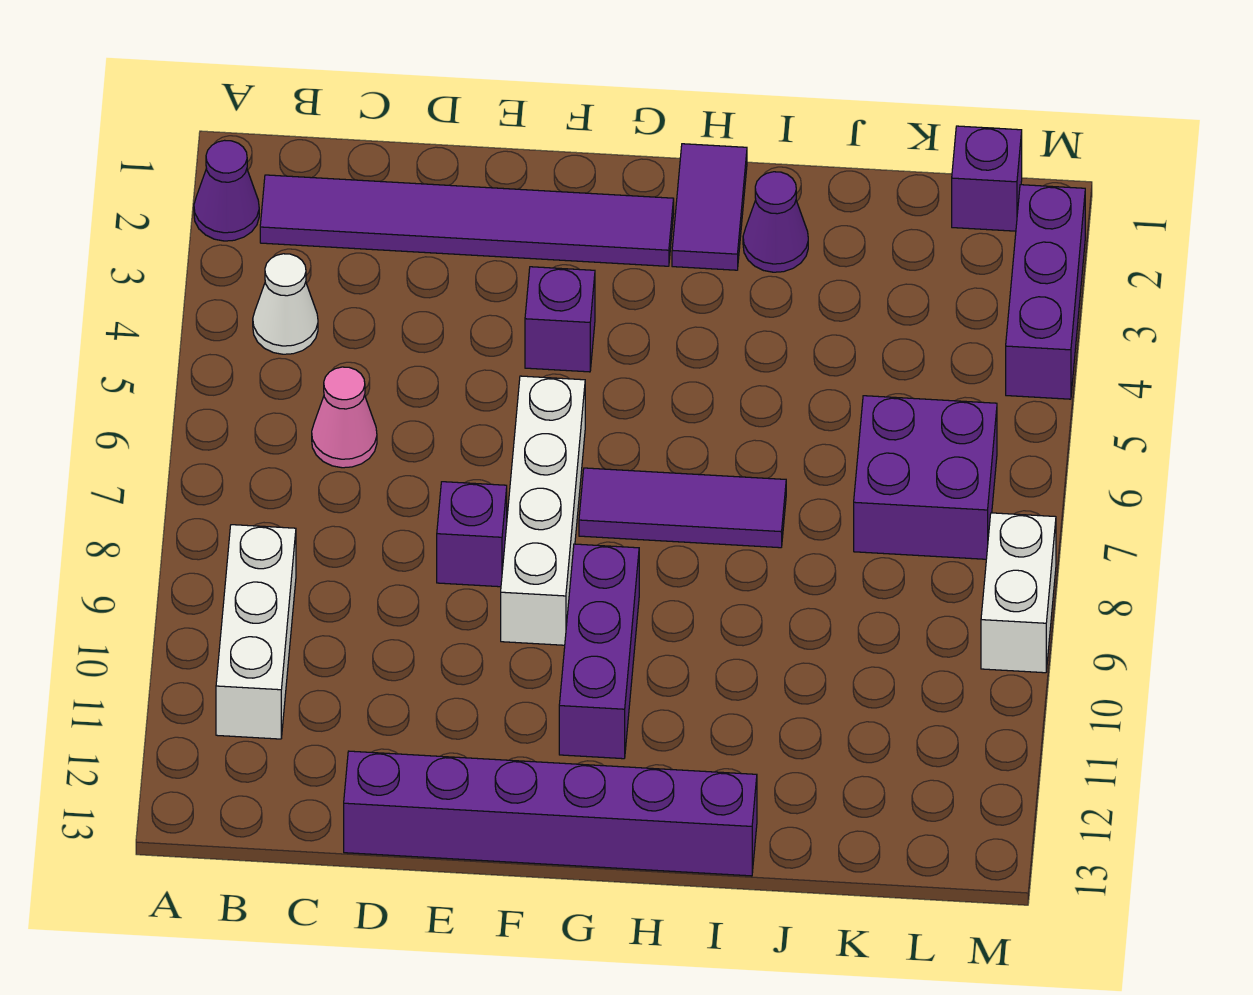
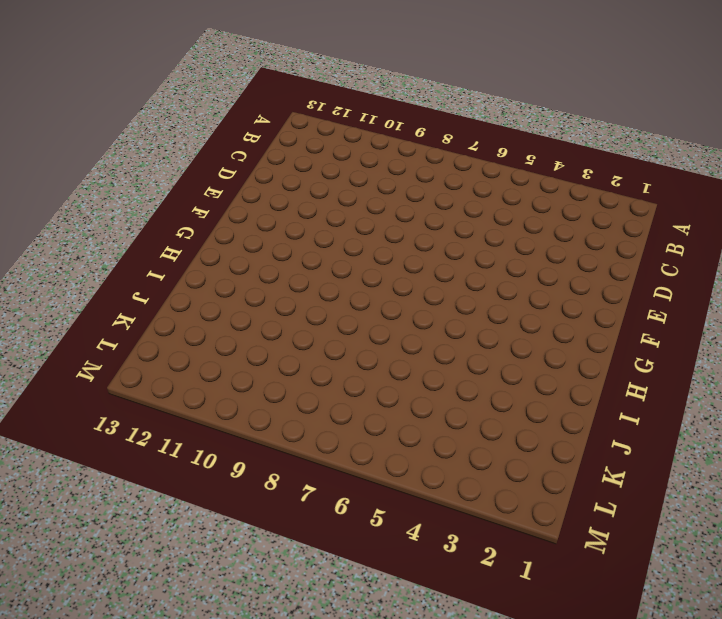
none -> purple 1x1 cone [194,140,259,241]
none -> purple 1x6 tile [260,175,674,266]
none -> white 1x1 cone [253,254,318,354]

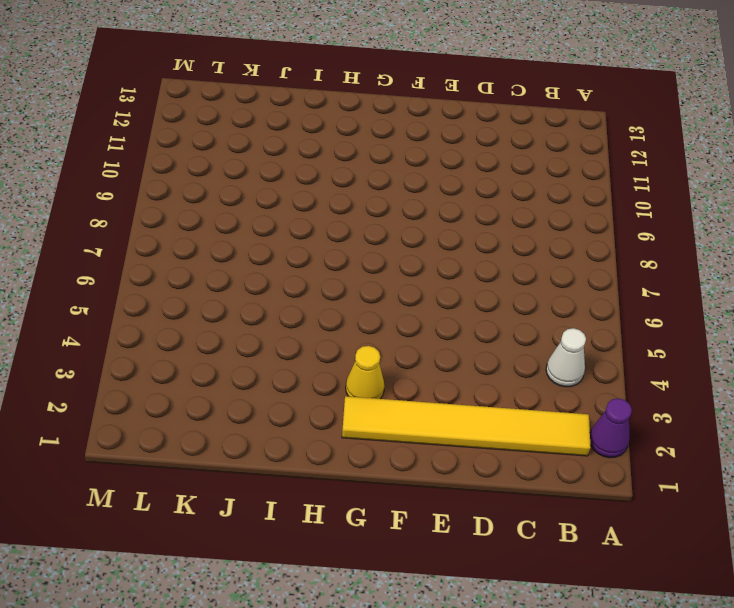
yellow 1x6 tile [342,396,591,456] -> purple 1x6 tile [260,175,674,266]
yellow 1x1 cone [346,346,384,399] -> none
none -> white 1x3 brick [216,525,296,739]
none -> pink 1x1 cone [312,367,377,468]
none -> purple 1x6 brick [344,751,757,876]

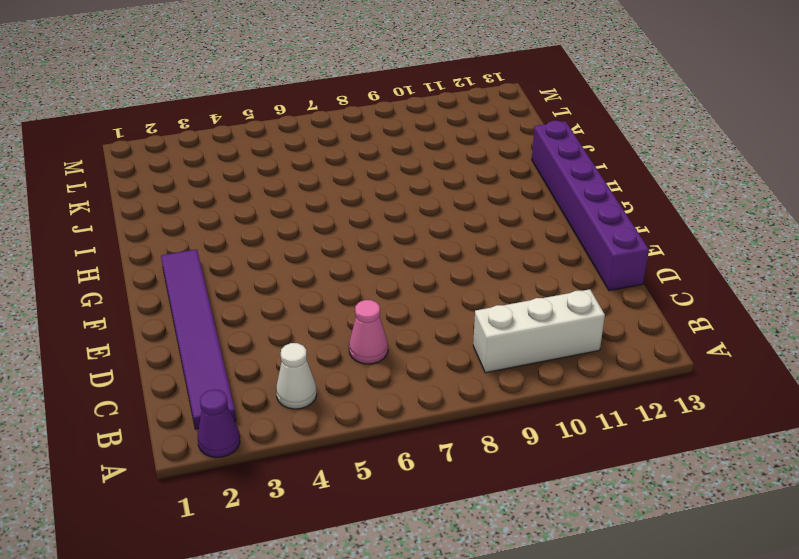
none -> purple 1x1 brick [437,482,507,587]
none -> purple 1x1 brick [525,267,595,372]
none -> white 1x4 brick [501,376,585,645]

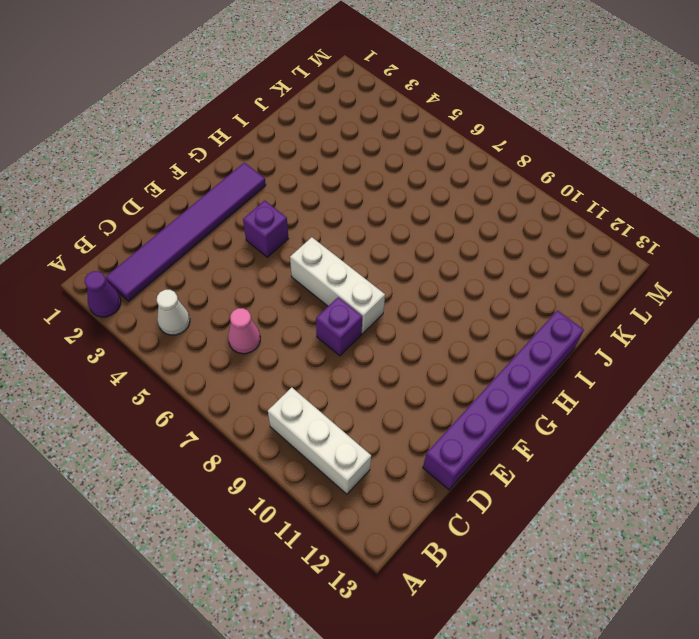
white 1x3 brick [290,237,385,334] -> white 1x4 brick [501,376,585,645]
none -> purple 1x3 tile [579,468,786,548]
none -> purple 1x3 brick [559,544,639,759]
none -> purple 1x2 tile [672,144,747,270]

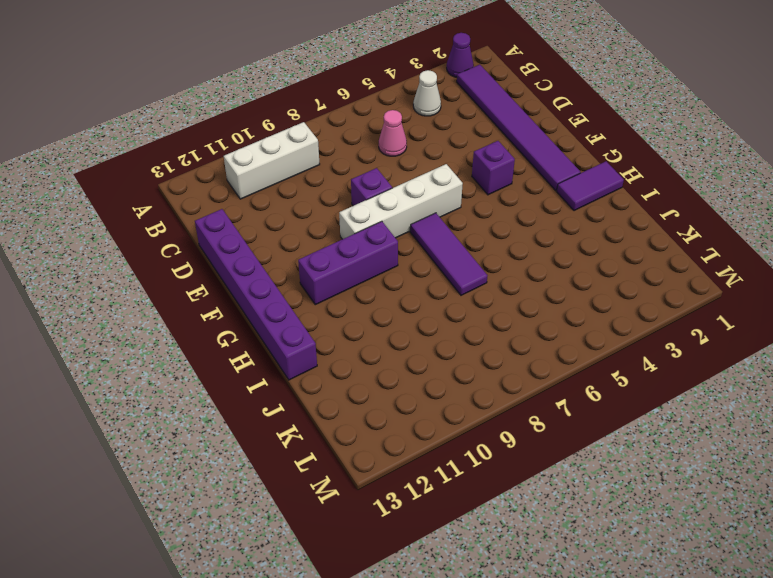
none -> purple 1x1 cone [743,172,808,272]
none -> purple 2x2 brick [854,396,997,559]
none -> purple 1x1 brick [952,126,1022,231]

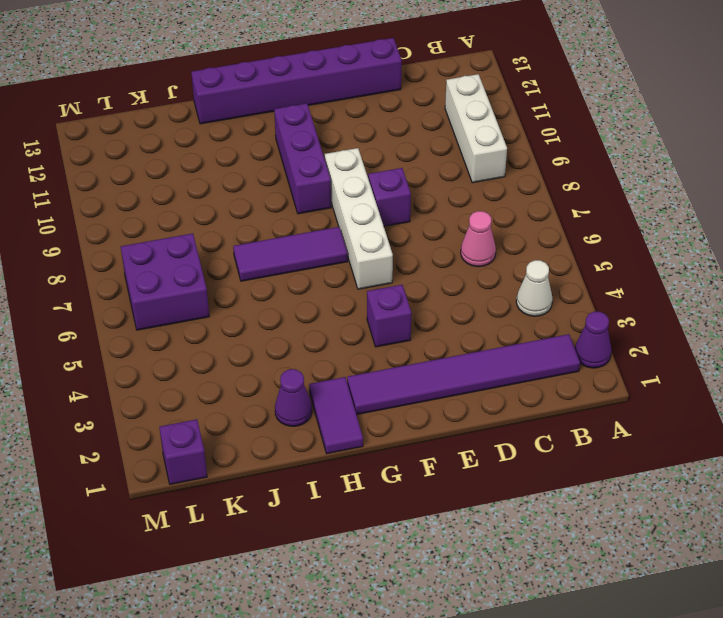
none -> purple 1x3 brick [1006,185,1085,399]
none -> white 1x2 brick [981,513,1056,673]

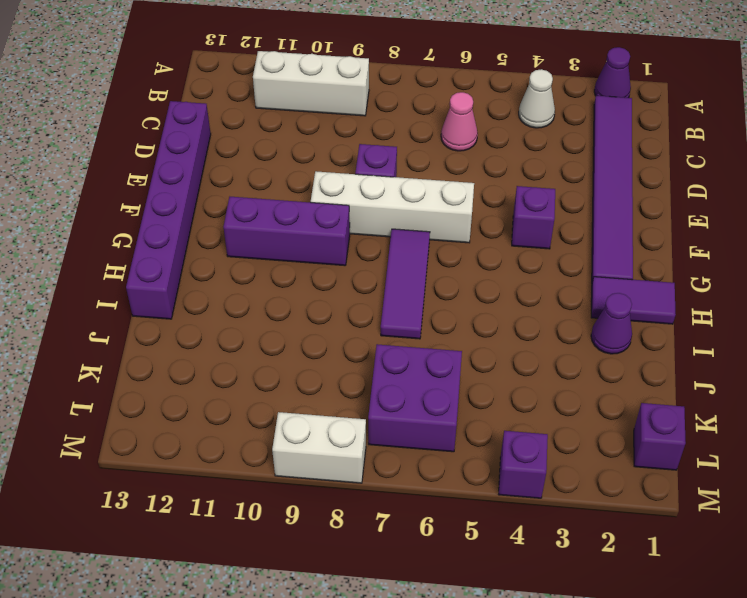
purple 1x1 brick [498,431,548,498] -> purple 1x3 brick [1006,185,1085,399]

